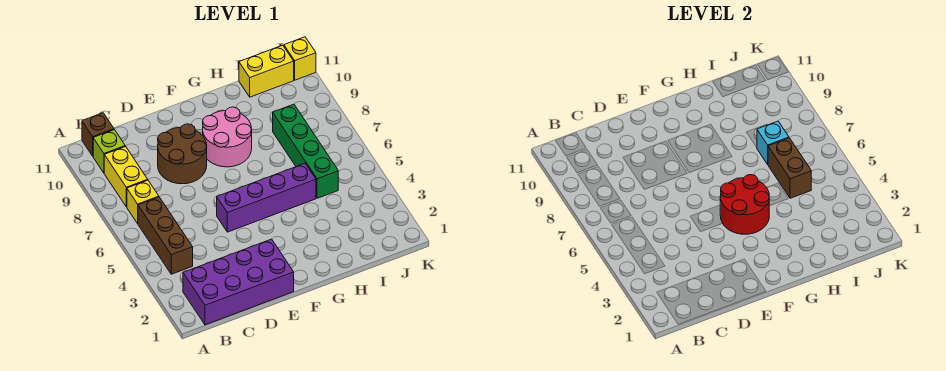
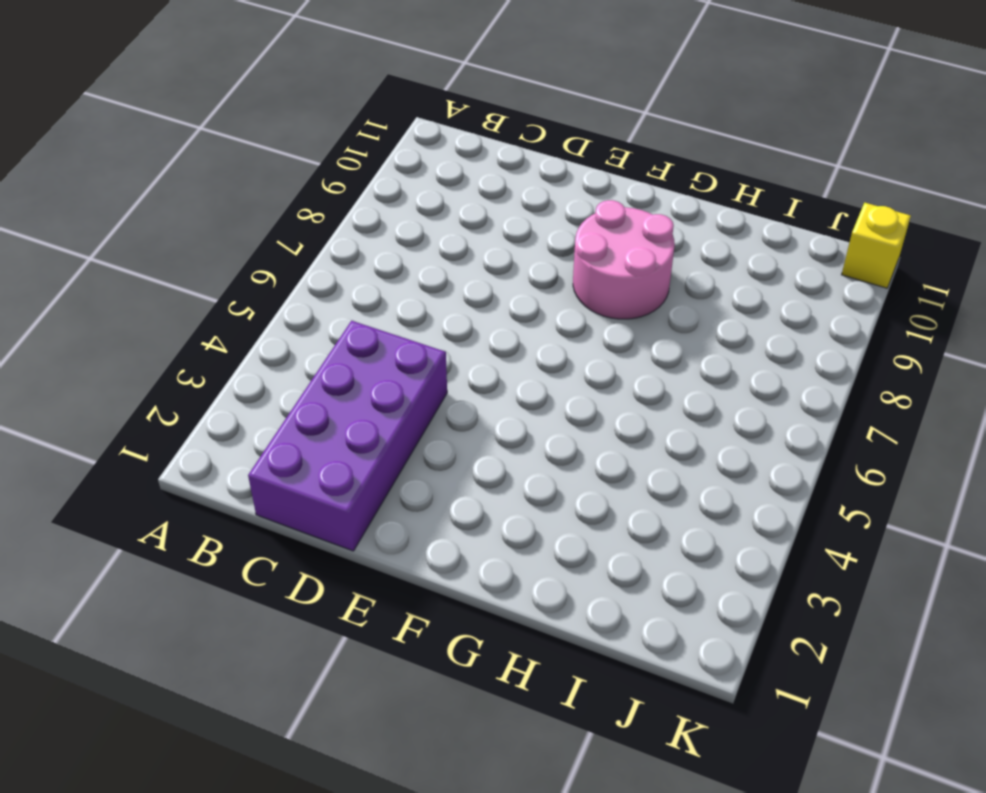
purple 2x4 brick [248,321,447,551] -> purple 2x4 brick turned to [183,239,294,325]
none -> brown 1x3 brick [138,197,193,274]
none -> yellow 1x1 brick [127,180,159,223]
none -> yellow 1x2 brick [104,146,148,207]

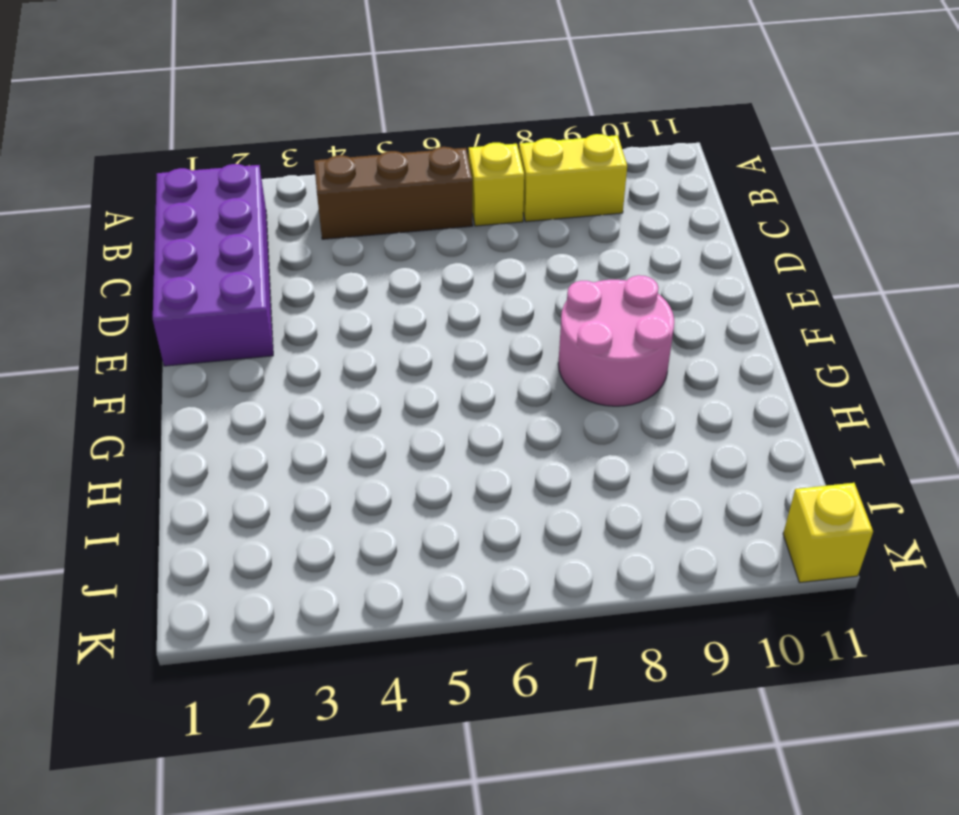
none -> lime 1x1 brick [93,130,125,173]
none -> brown 1x1 brick [82,113,114,156]
none -> brown 2x2 round brick [158,124,207,184]

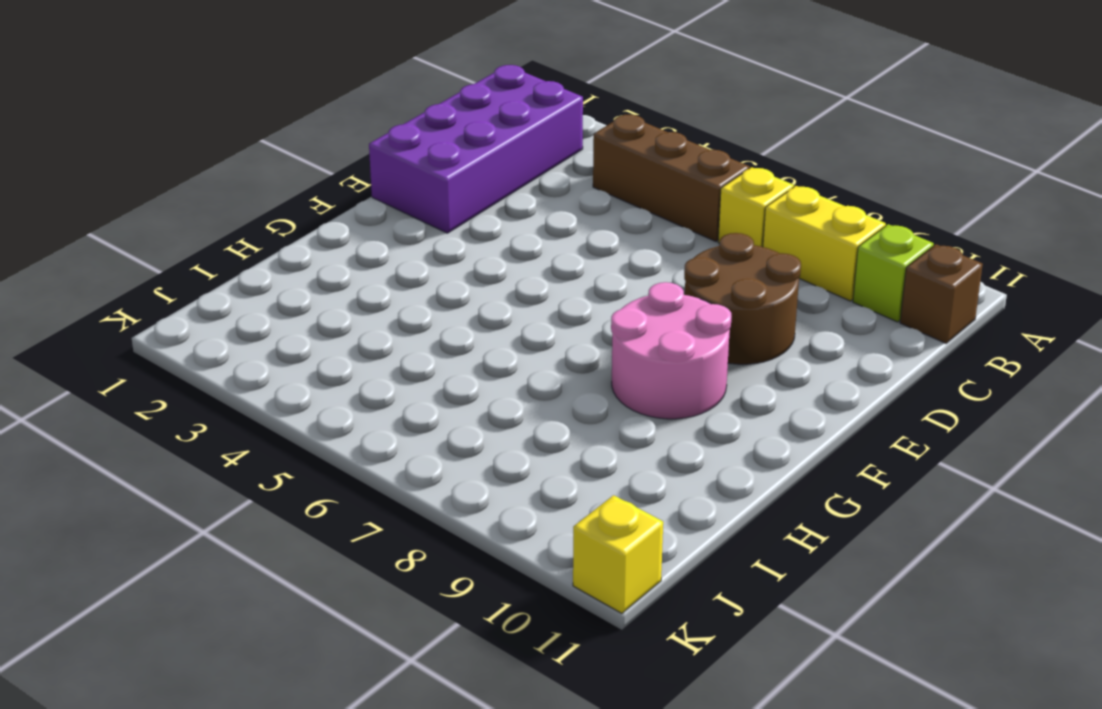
none -> purple 1x4 brick [217,164,316,232]
none -> green 1x4 brick [273,104,338,198]
none -> yellow 1x2 brick [239,45,294,97]

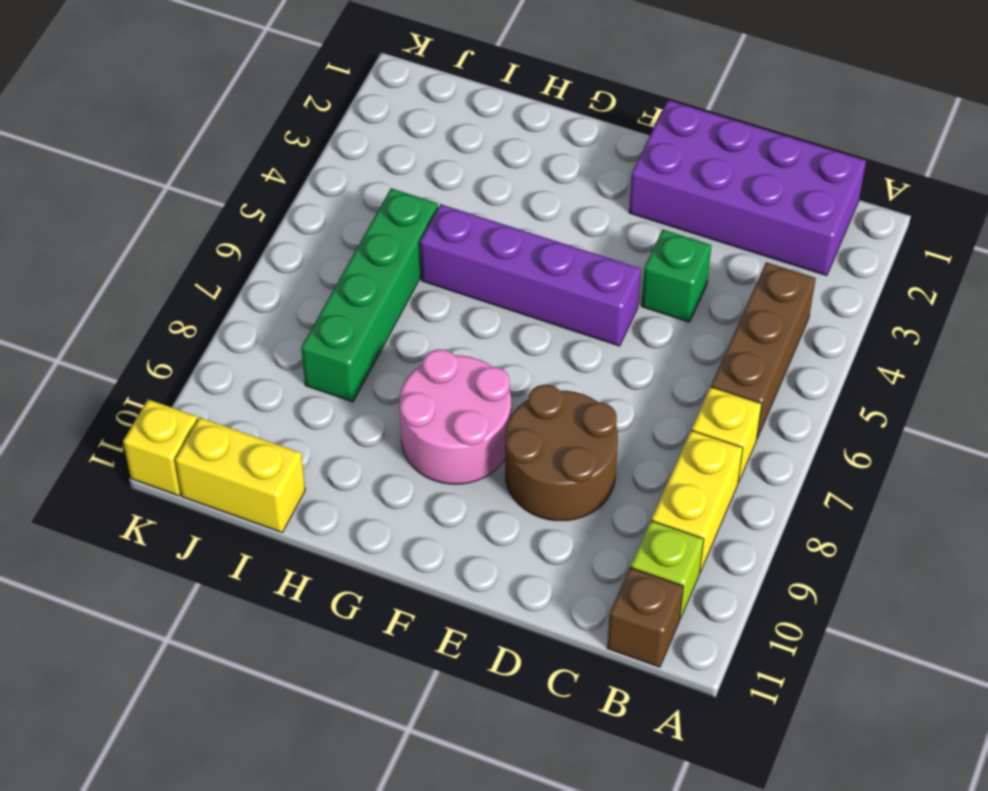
green 1x1 brick [641,230,711,322] -> none
none -> red 2x2 round brick [720,175,769,234]
none -> brown 1x2 brick [768,138,811,198]
none -> cyan 1x1 brick [757,121,789,164]

